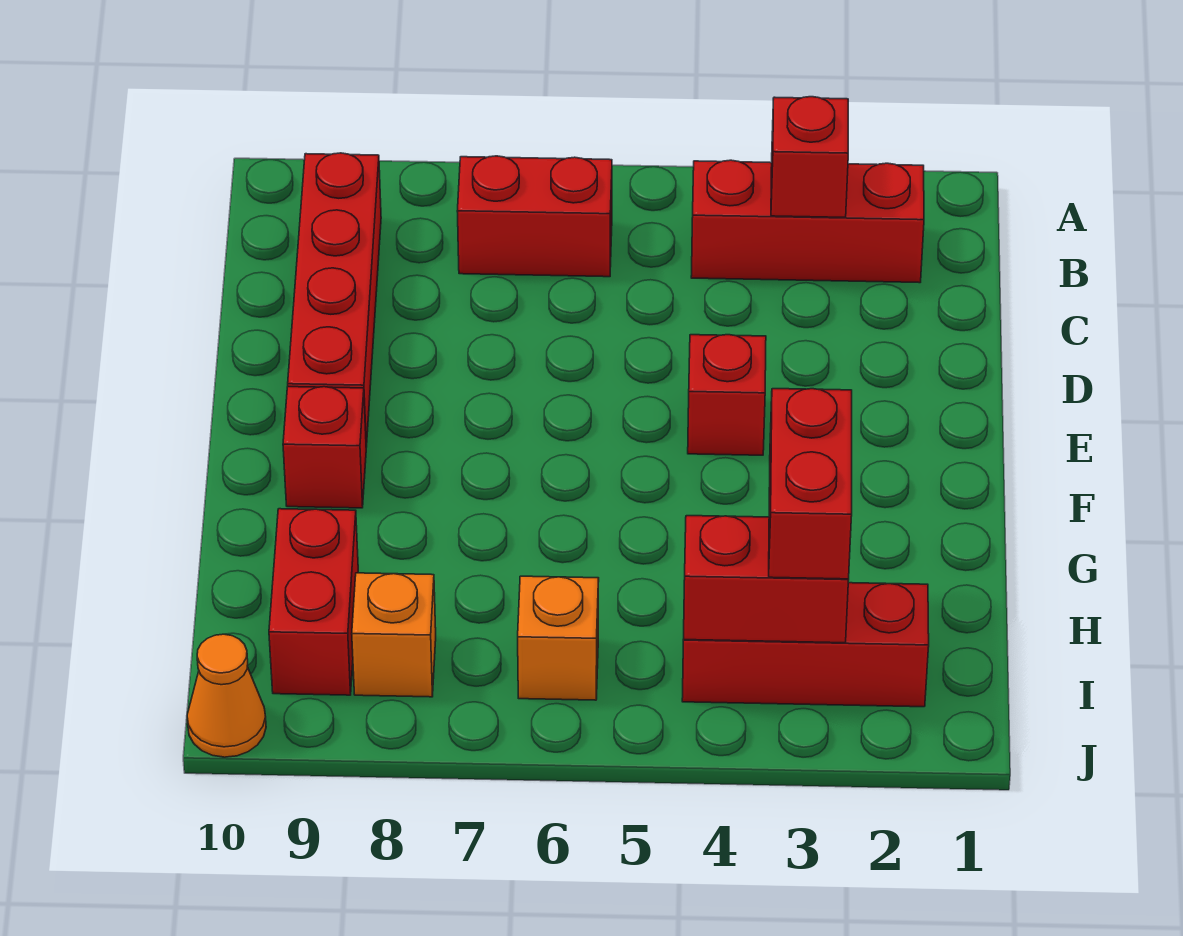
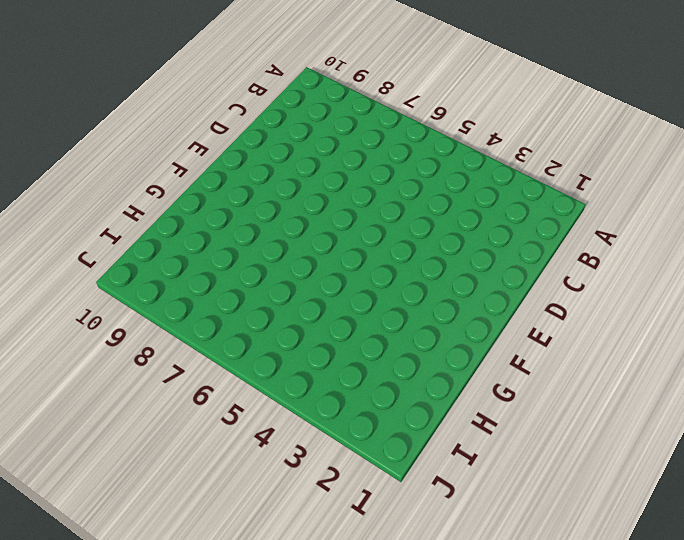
none -> red 1x3 brick [691,160,924,283]
none -> red 1x2 brick [457,156,612,277]
none -> red 1x4 brick [288,153,381,447]

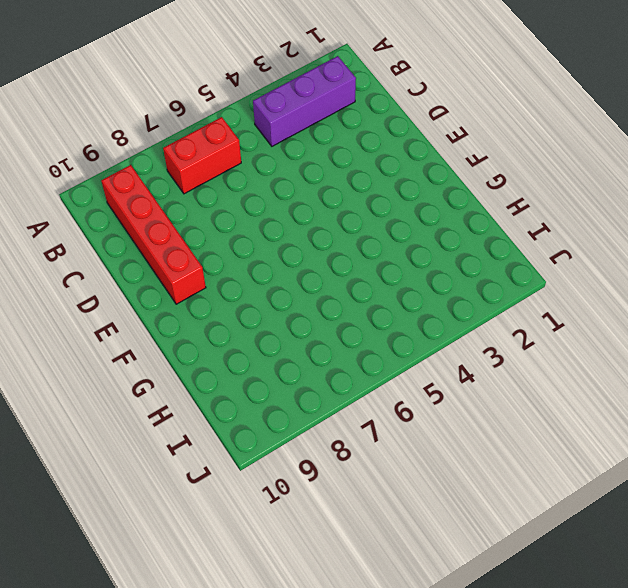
purple 1x3 brick [253,56,356,146] -> red 1x3 brick [691,160,924,283]
none -> red 1x1 brick [688,335,766,455]
none -> red 1x1 brick [283,387,366,508]
none -> red 1x2 brick [269,509,358,695]

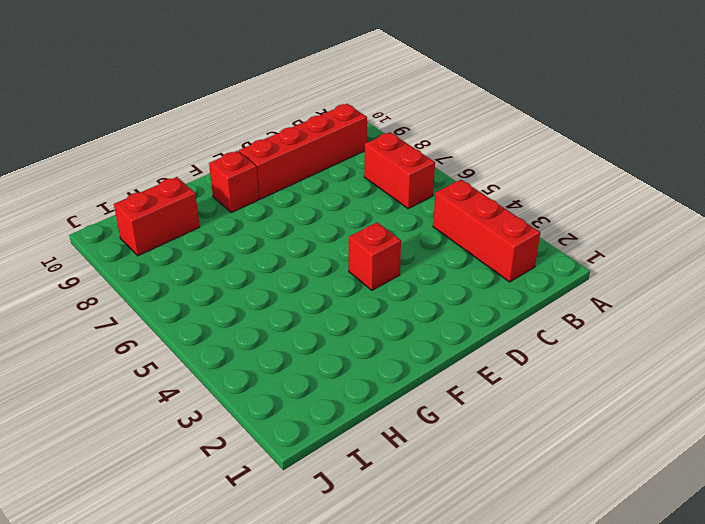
none -> red 1x3 brick [682,583,929,707]
none -> orange 1x1 brick [518,576,599,700]
none -> orange 1x1 brick [352,573,436,697]

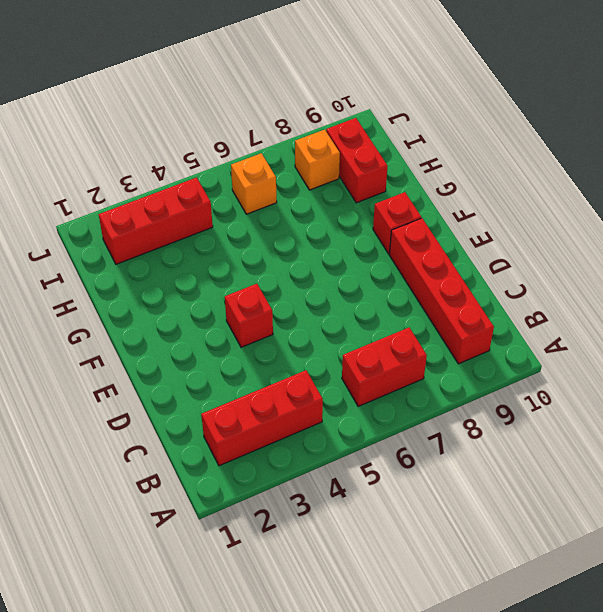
none -> orange 1x1 cone [187,634,266,757]
none -> red 1x1 brick [771,97,848,217]
none -> red 1x2 brick [683,516,849,643]

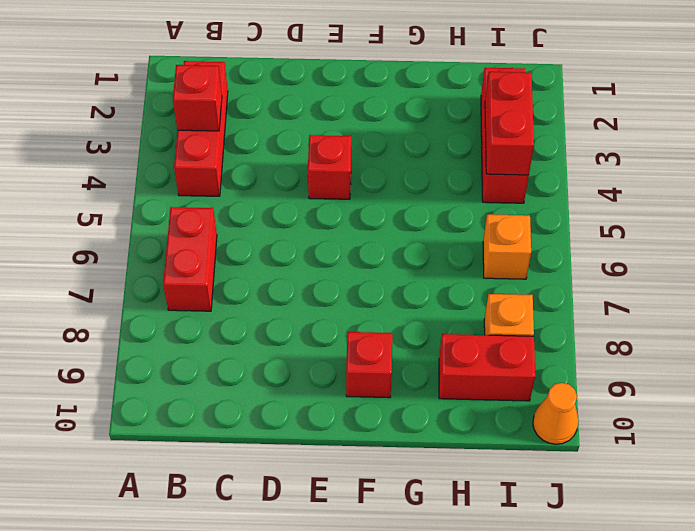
none -> red 1x4 brick [288,153,381,447]
none -> red 1x2 brick [769,389,852,579]

